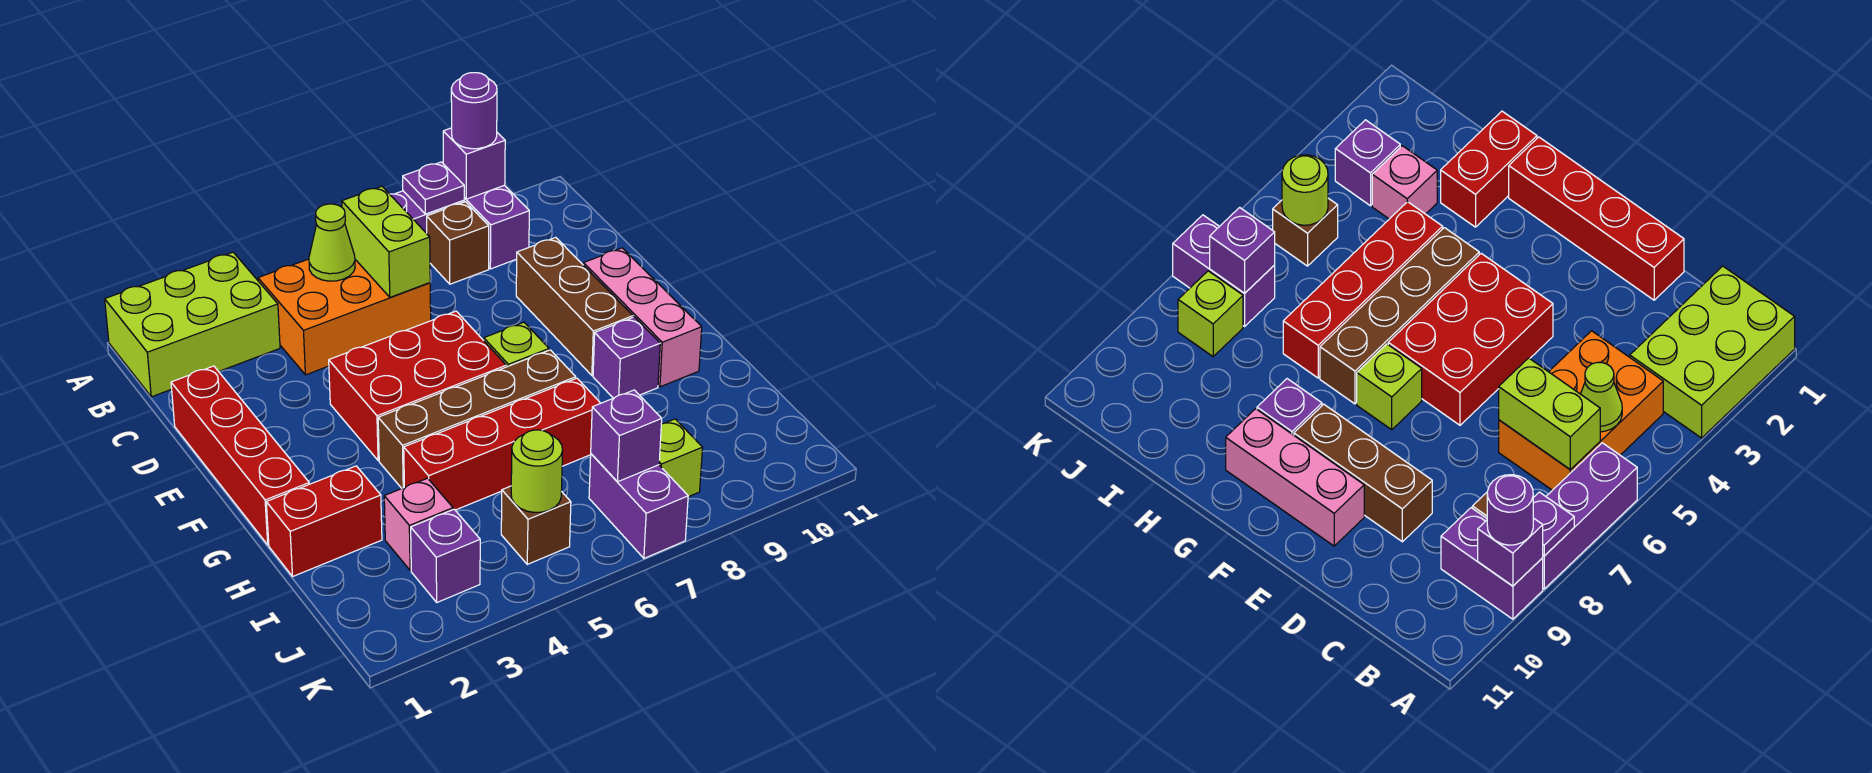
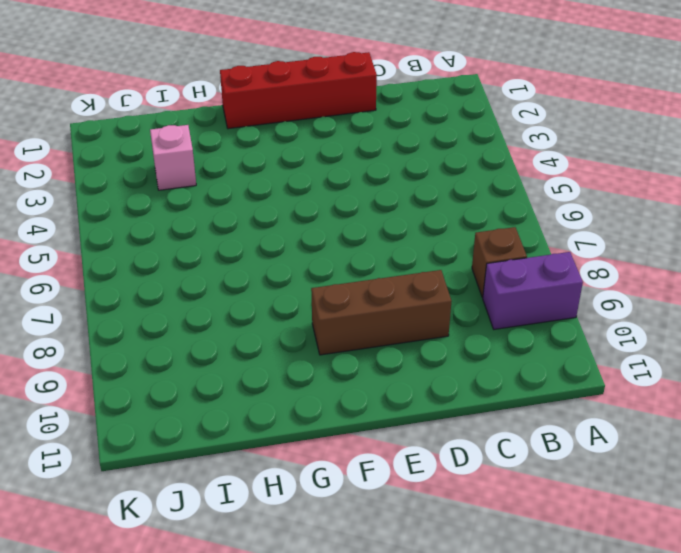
none -> lime 2x3 brick [105,252,280,397]
none -> purple 1x3 brick [1543,443,1637,589]
none -> orange 2x3 brick [258,259,431,375]

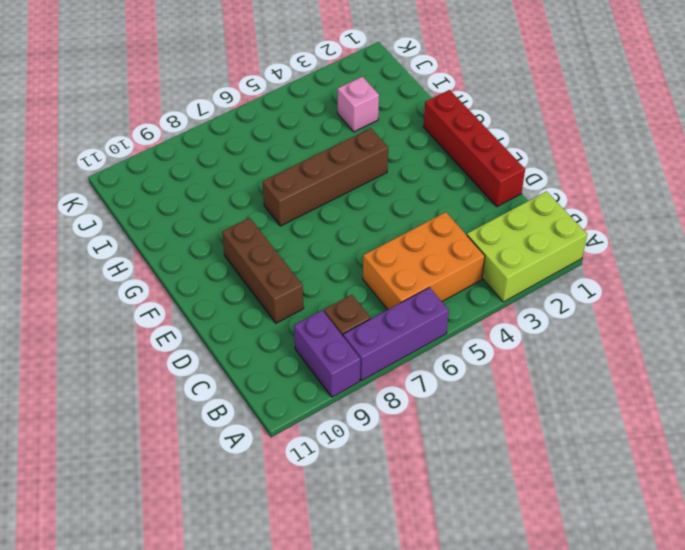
none -> red 2x3 brick [329,311,506,461]
none -> pink 1x3 brick [583,248,702,387]
none -> lime 1x1 brick [484,322,549,367]

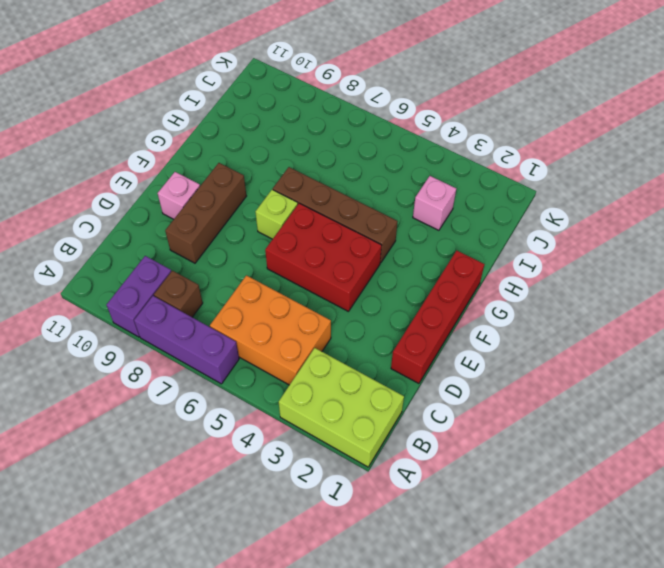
pink 1x1 brick [158,172,200,219] -> pink 1x3 brick [583,248,702,387]
none -> purple 1x1 brick [593,317,660,398]
none -> red 1x2 brick [266,466,382,576]
none -> red 1x4 brick [404,378,601,510]

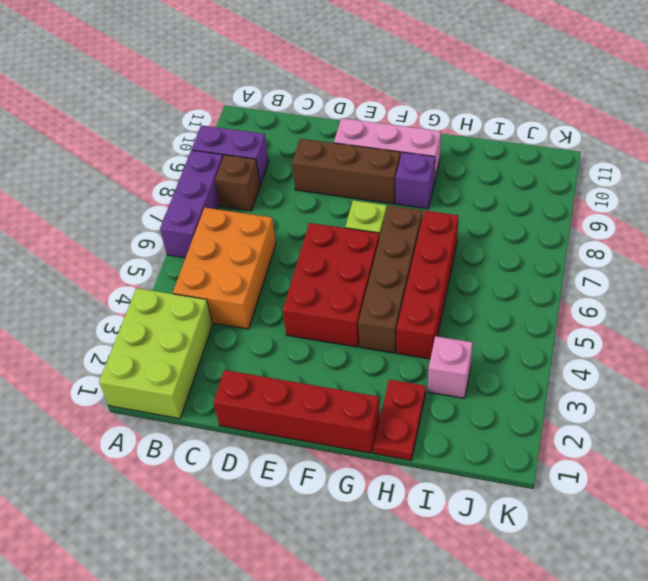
red 1x2 plate [373,380,426,460] -> red 1x2 brick [266,466,382,576]
none -> purple 1x1 brick [411,509,480,602]
none -> brown 1x1 brick [501,486,571,564]
none -> purple 1x2 brick [589,454,688,558]

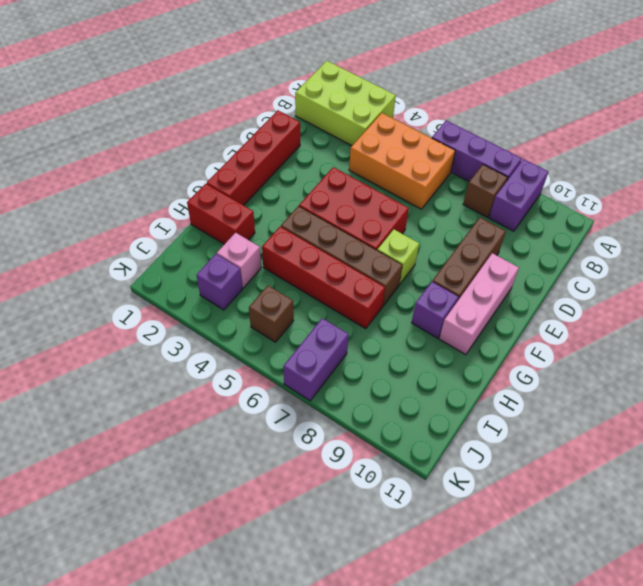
none -> lime 1x1 brick [659,419,703,497]
none -> purple 1x1 plate [403,162,464,214]
none -> purple 1x1 brick [443,128,505,199]

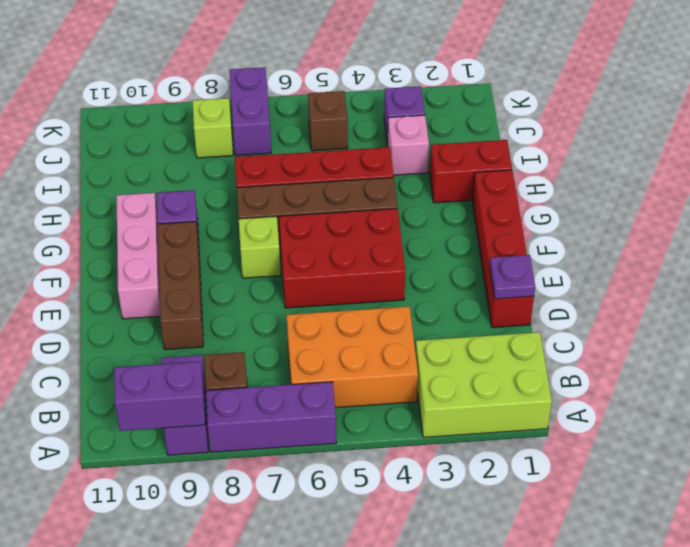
purple 1x2 brick [114,362,205,431] -> purple 1x1 brick [443,128,505,199]
purple 1x1 plate [490,255,535,299] -> purple 1x1 plate moved to [403,162,464,214]
none -> lime 1x1 cone [309,204,355,281]
none -> lime 1x2 brick [342,186,430,297]
none -> lime 1x1 round brick [511,430,563,512]

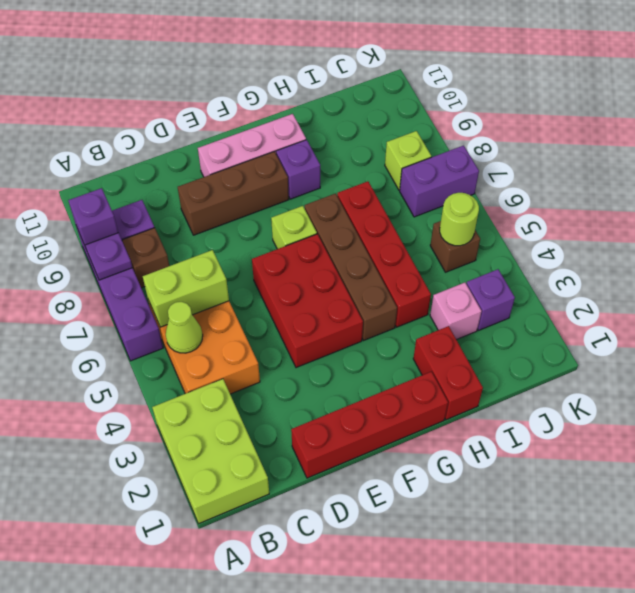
none -> purple 1x1 brick [591,390,662,482]
none -> purple 1x1 round brick [451,73,497,149]

